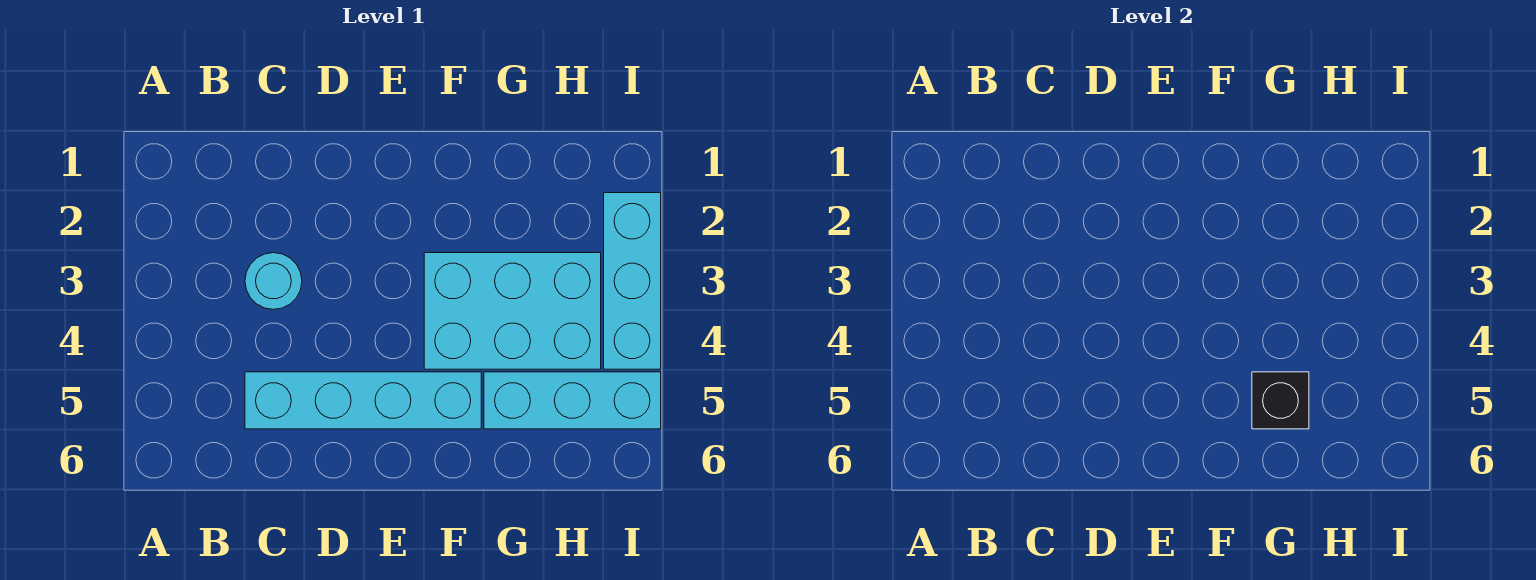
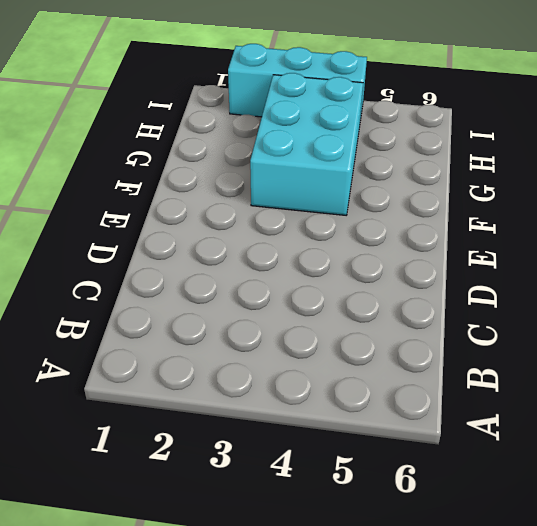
none -> cyan 1x1 round brick [245,253,302,309]
none -> cyan 1x4 brick [245,372,481,429]

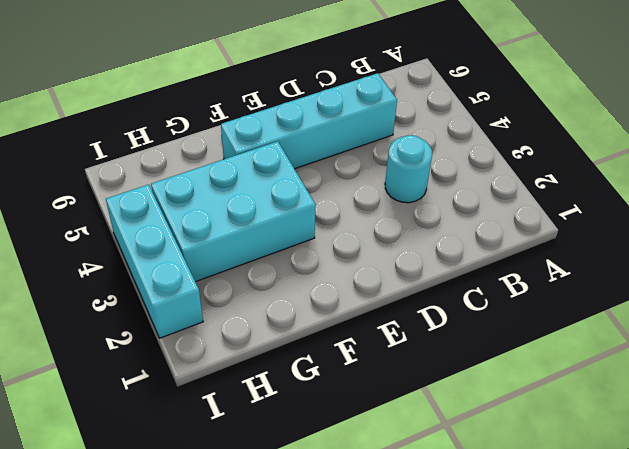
none -> cyan 1x3 brick [484,372,661,429]
none -> black 1x1 brick [1252,372,1309,429]

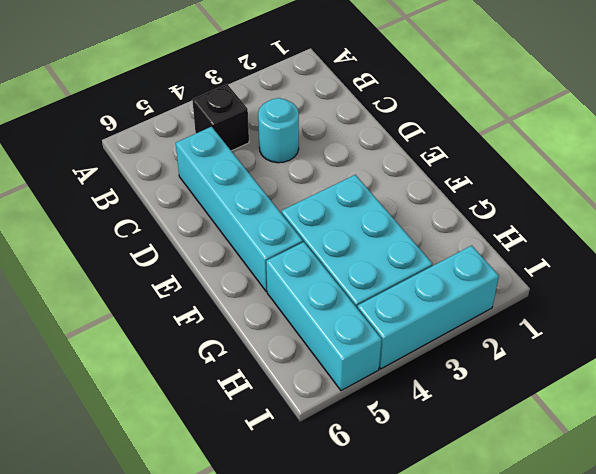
black 1x1 brick [192,84,249,151] -> black 1x1 brick moved to [1252,372,1309,429]

